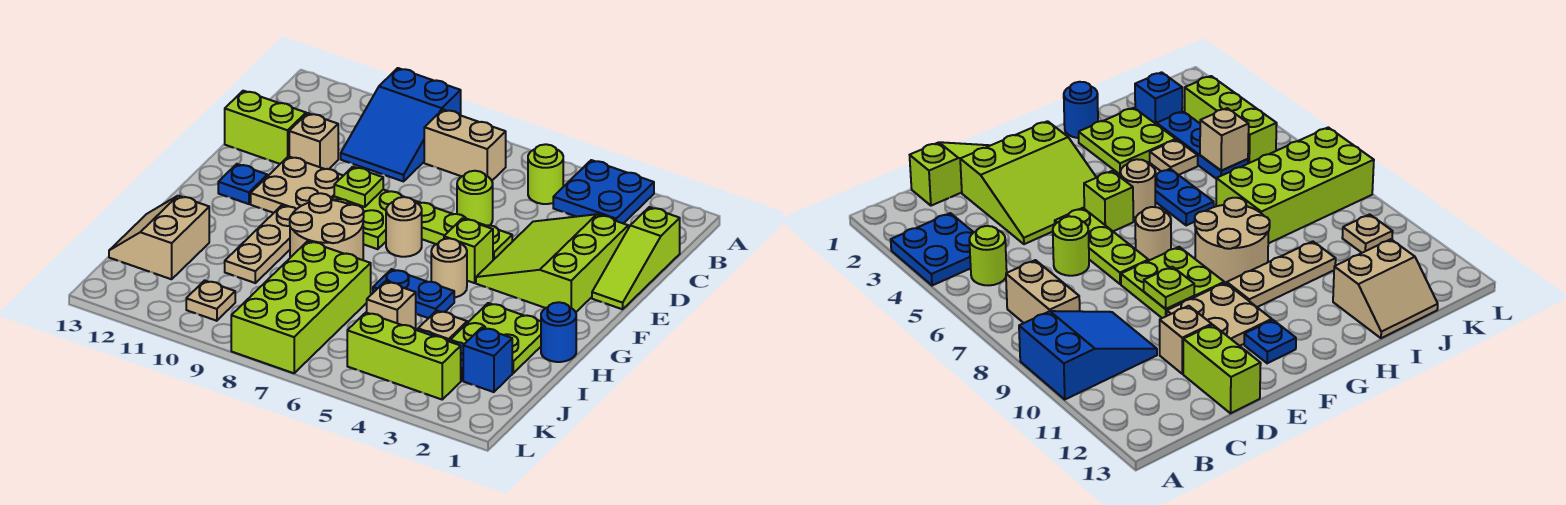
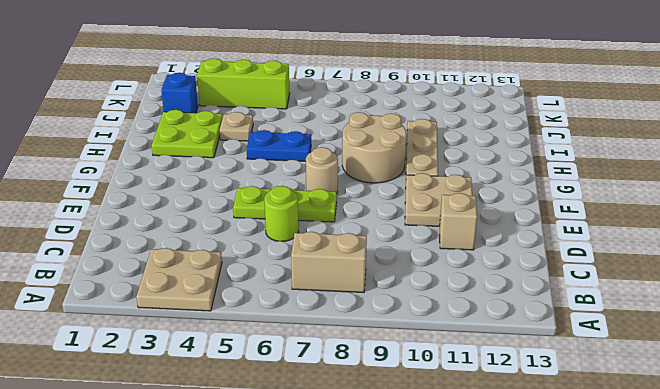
tan 2x2 plate [136,248,222,311] -> blue 2x2 plate [553,160,654,223]
none -> blue 2x3 slope [341,68,461,182]
none -> lime 1x1 round brick [528,144,563,204]
none -> lime 1x3 slope [592,207,680,309]
none -> lime 3x3 slope [476,214,628,312]

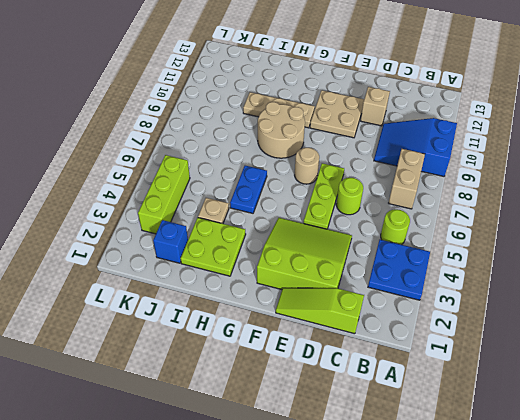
none -> lime 1x2 brick [225,91,306,164]
none -> lime 2x2 plate [331,190,416,249]
none -> lime 1x1 brick [444,218,493,283]
none -> blue 1x1 plate [218,164,267,204]

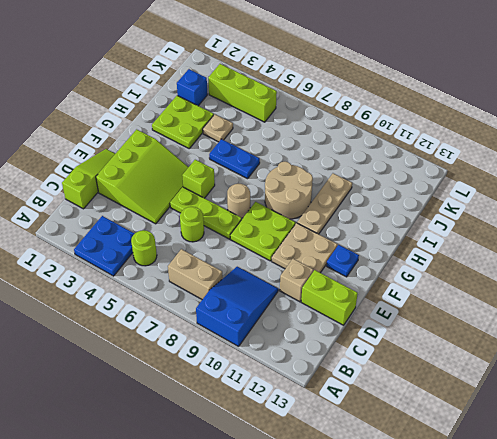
none -> tan 1x1 round brick [431,238,467,298]
none -> blue 1x1 round brick [541,302,576,362]
none -> lime 2x4 brick [231,241,371,373]
none -> tan 2x2 slope [109,196,209,279]

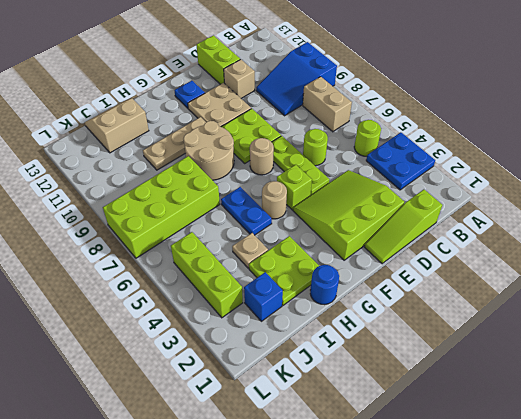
none -> blue 1x3 plate [1157,111,1248,178]
none -> tan 1x1 plate [186,280,235,321]
none -> lime 1x1 plate [334,167,383,207]
none -> tan 1x1 brick [367,282,416,329]

